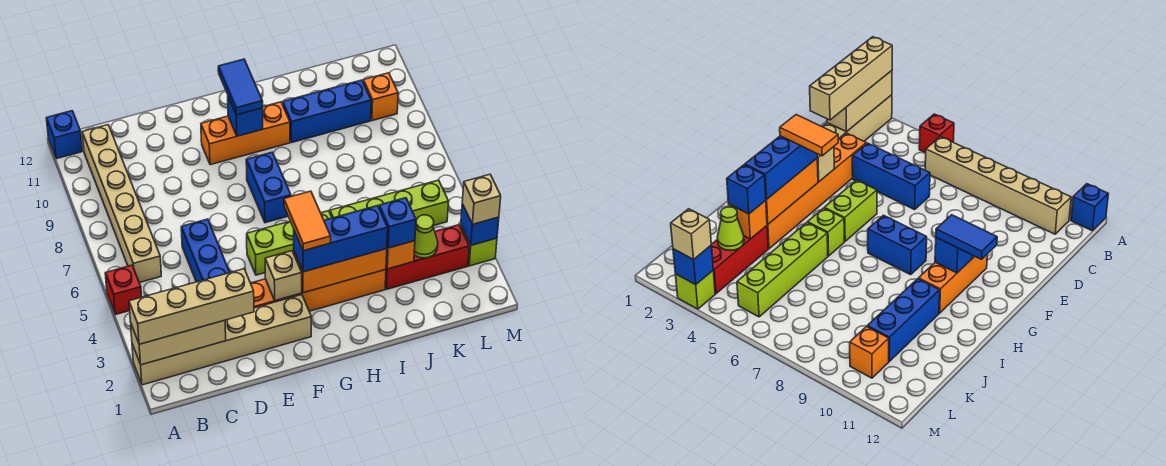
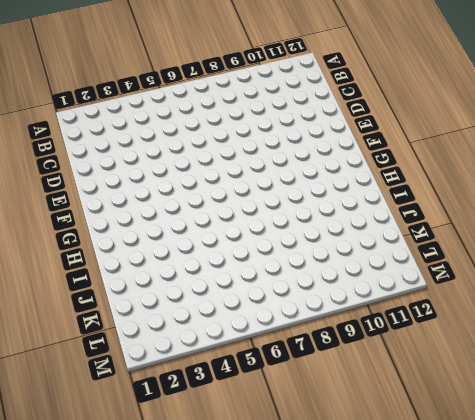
none -> tan 1x6 brick [132,295,311,385]
none -> red 1x1 brick [105,265,142,315]
none -> blue 1x1 brick [46,111,82,159]

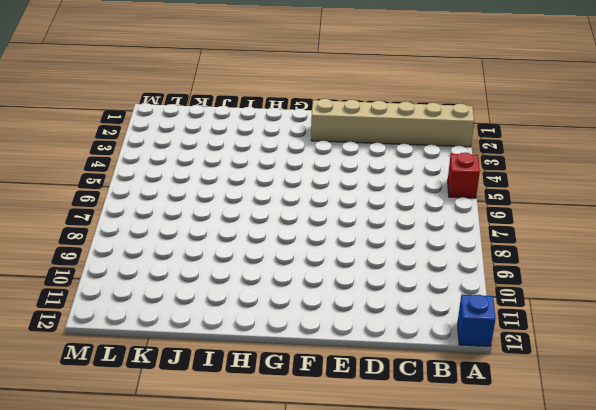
none -> tan 1x6 brick [82,125,161,283]
none -> orange 1x6 brick [251,270,386,311]
none -> blue 1x3 brick [181,219,230,282]

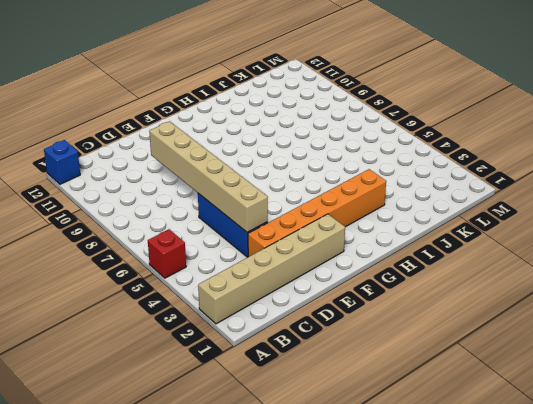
tan 1x6 brick [149,121,268,232] -> tan 1x6 brick moved to [82,125,161,283]
none -> lime 1x2 brick [247,221,294,275]
none -> orange 1x3 brick [201,102,290,165]
none -> blue 1x2 brick [246,152,291,223]

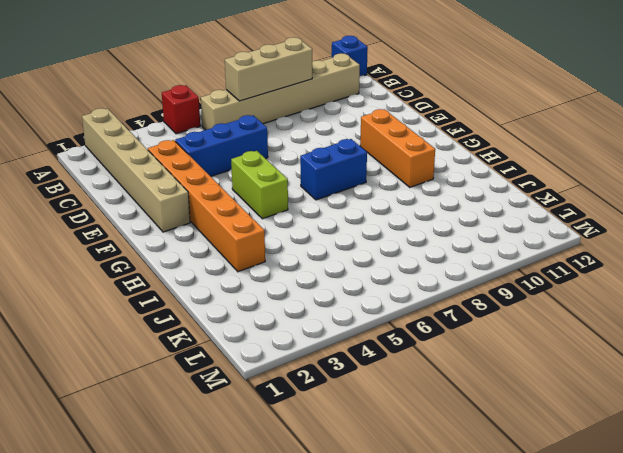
tan 1x3 brick [225,37,312,101] -> tan 1x3 brick turned to [131,320,226,365]
none -> lime 1x1 brick [808,208,844,256]
none -> lime 1x4 brick [330,180,449,225]
none -> blue 1x3 brick [283,80,371,142]

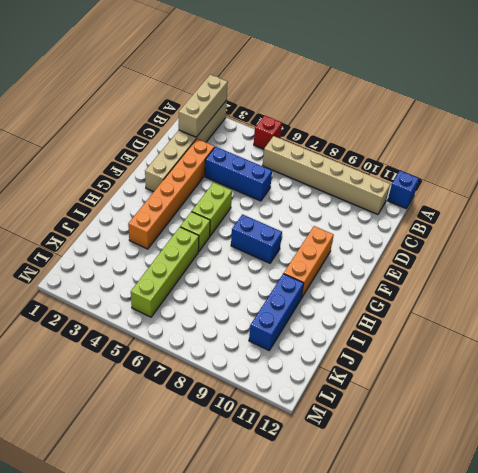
none -> red 1x3 brick [385,225,469,289]
none -> orange 1x1 brick [363,73,398,121]
none -> lime 1x1 brick [461,226,497,266]

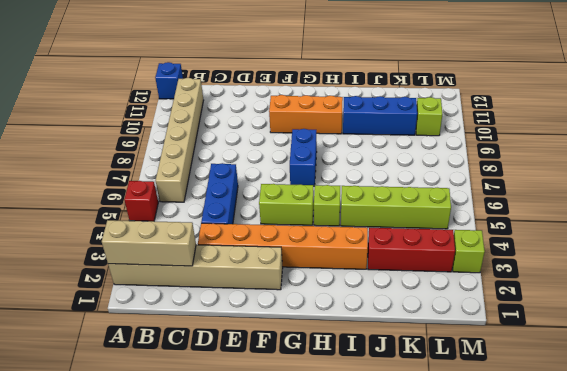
lime 1x1 brick [416,97,442,136] -> orange 1x1 brick [363,73,398,121]
none -> tan 1x1 brick [265,251,302,301]
none -> orange 1x3 brick [294,249,387,293]
none -> blue 1x1 brick [228,97,263,136]

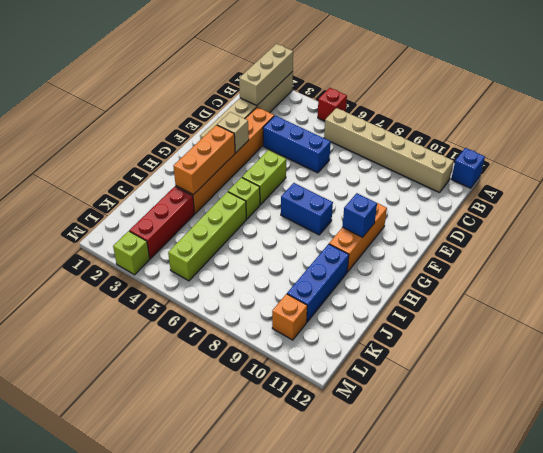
none -> orange 1x1 brick [386,241,415,269]
none -> lime 1x1 cone [414,215,438,258]
none -> blue 1x1 brick [461,204,499,245]

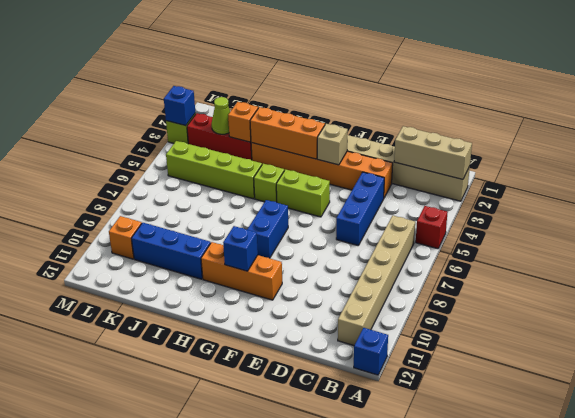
none -> tan 1x4 brick [129,269,254,344]
none -> blue 1x3 brick [294,206,388,272]
none -> blue 1x2 tile [218,59,263,115]

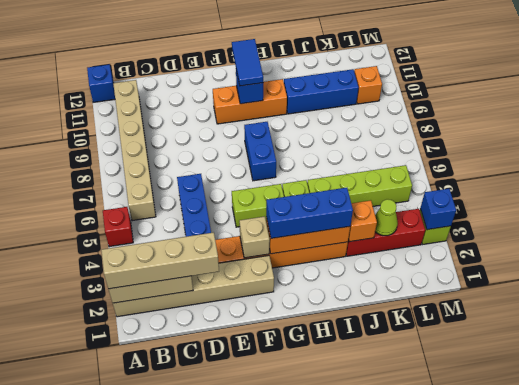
none -> blue 1x1 brick [379,198,416,248]
none -> tan 1x1 brick [462,174,501,224]
none -> orange 1x2 tile [284,191,331,251]

